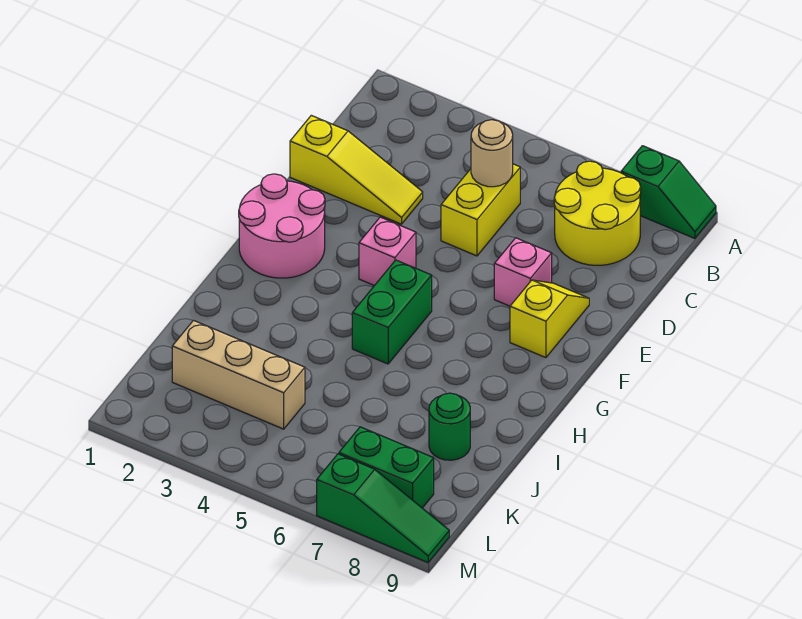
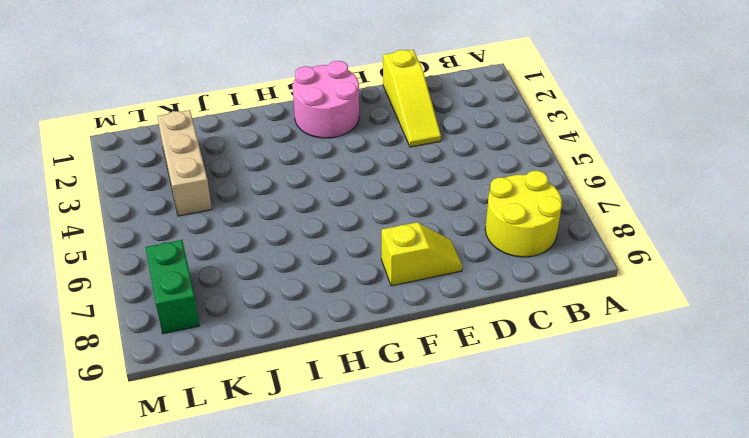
none -> green 1x2 slope [621,146,716,238]
none -> yellow 1x2 brick [441,164,520,256]
none -> pink 1x1 brick [494,238,552,306]

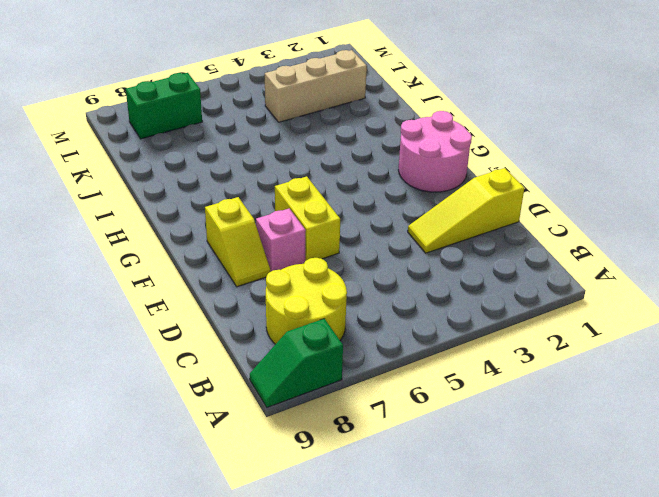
yellow 1x2 brick [275,176,340,261] -> yellow 1x2 brick moved to [441,164,520,256]
none -> pink 1x1 brick [359,217,416,286]
none -> green 1x2 brick [352,260,432,364]
none -> green 1x1 round brick [429,393,470,460]

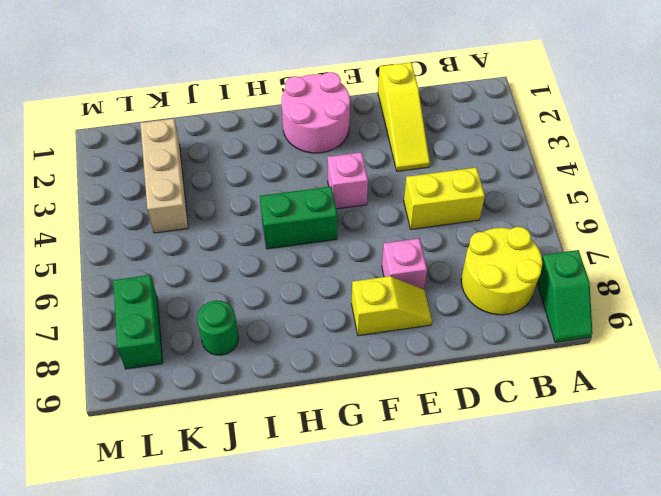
none -> green 1x3 slope [317,454,449,562]
none -> tan 1x1 round brick [471,120,513,187]

